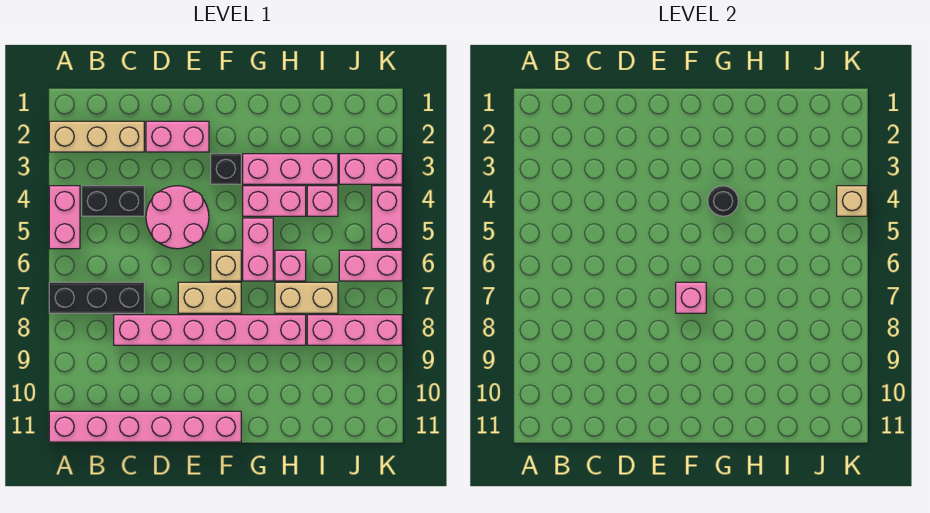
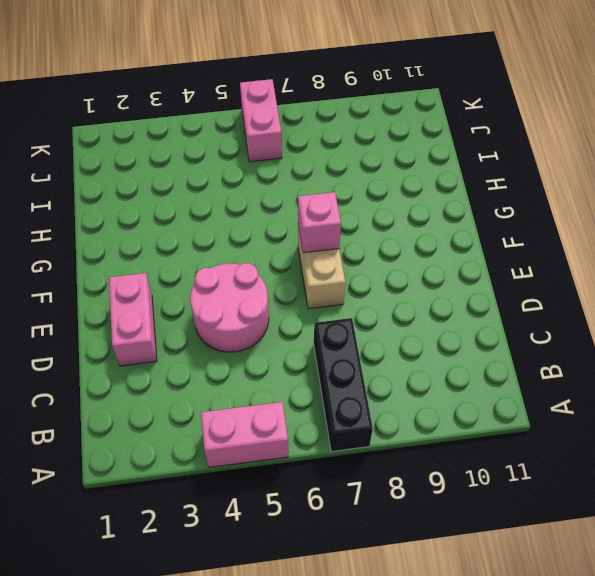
none -> tan 1x3 brick [49,121,144,152]
none -> pink 1x6 brick [49,411,241,442]
none -> black 1x2 brick [82,186,144,216]

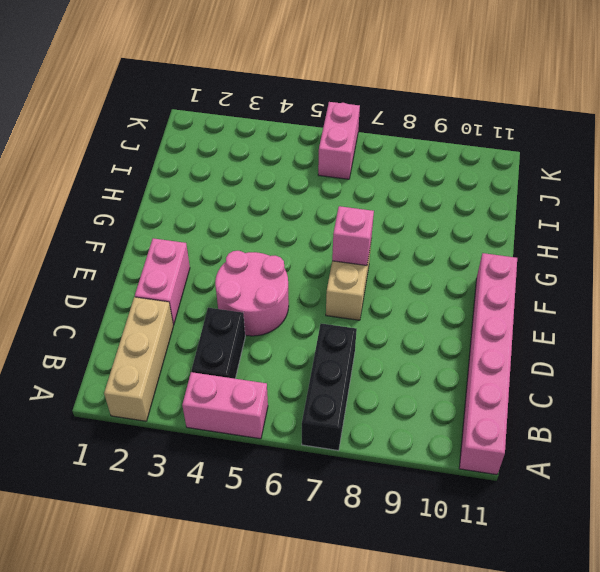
none -> pink 1x6 brick [114,315,306,345]
none -> black 1x1 brick [211,154,241,184]
none -> tan 1x1 brick [211,250,241,281]

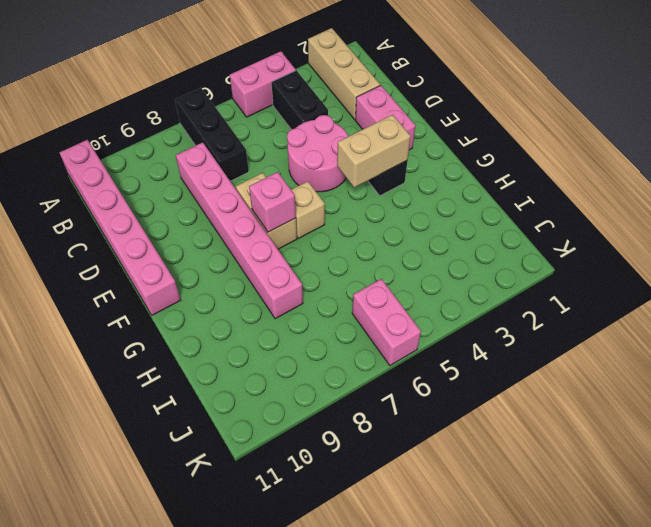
tan 1x2 brick [337,115,411,187] -> tan 1x2 brick turned to [275,282,338,313]
none -> pink 1x3 brick [243,154,338,184]
none -> pink 1x2 brick [243,186,306,216]
none -> pink 1x2 brick [243,218,273,281]

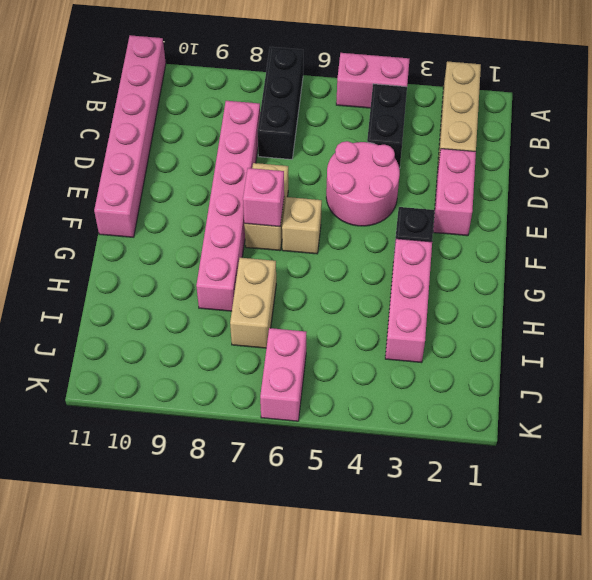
none -> pink 1x2 brick [243,186,306,216]
none -> pink 1x2 brick [243,218,273,281]
none -> pink 1x1 brick [275,250,306,281]

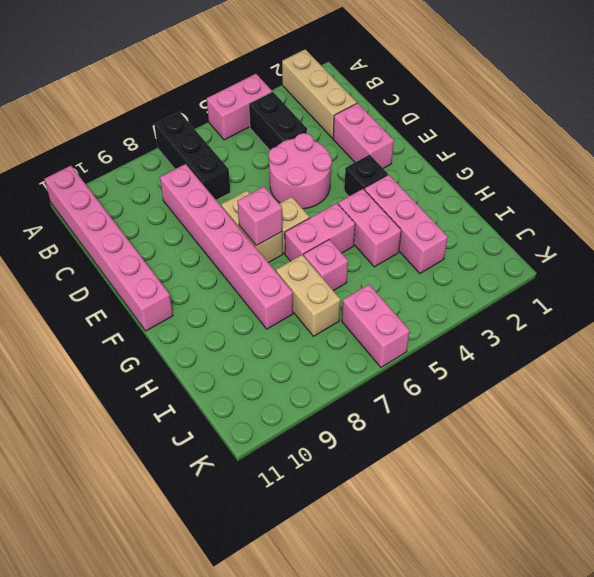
none -> pink 1x1 brick [307,186,338,216]
none -> pink 1x3 brick [307,315,402,345]
none -> pink 1x2 brick [339,154,402,184]

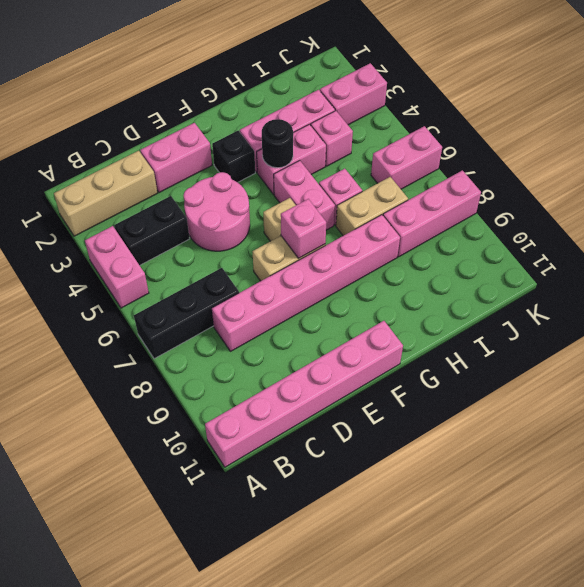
none -> pink 1x2 brick [372,186,402,249]
none -> tan 1x1 brick [837,186,867,216]

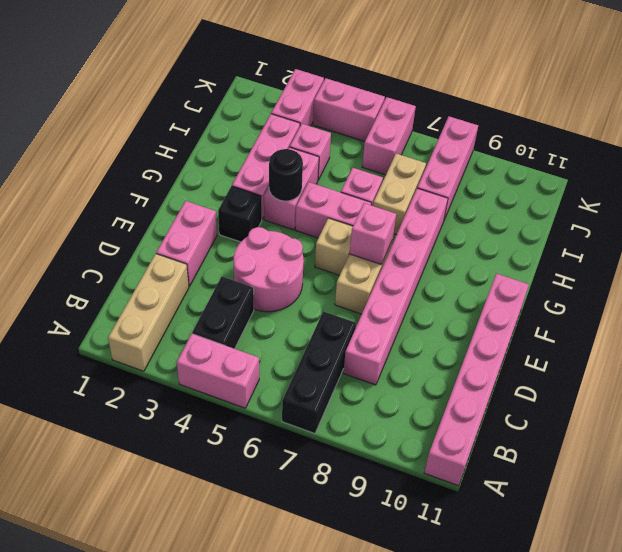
none -> tan 1x1 brick [837,186,867,216]

